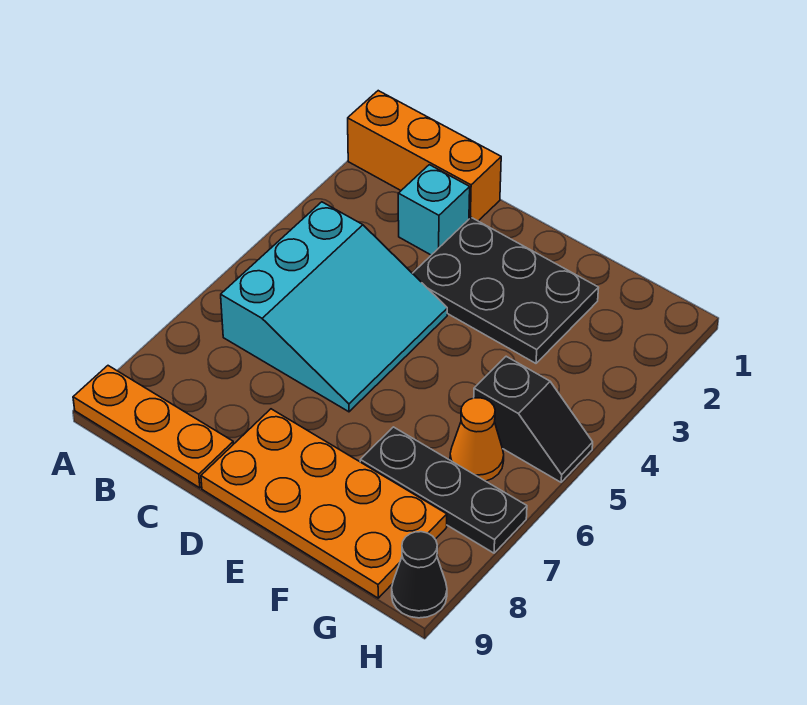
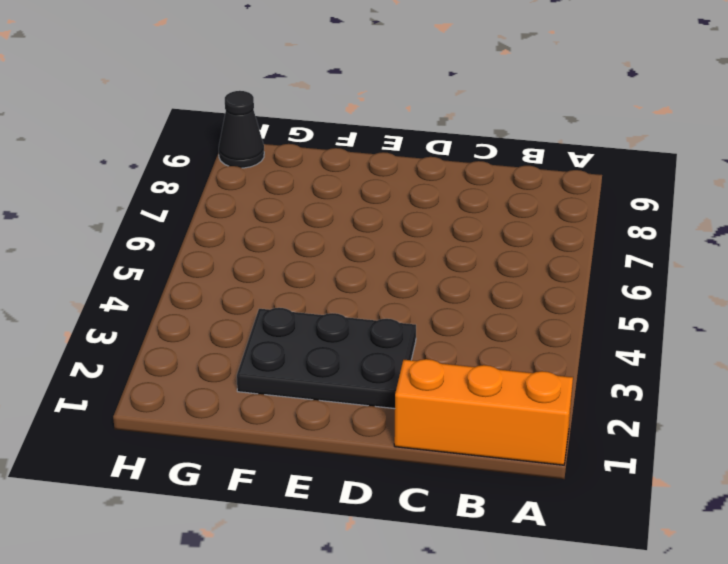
none -> orange 1x3 plate [73,366,233,488]
none -> cyan 3x3 slope [221,202,447,412]

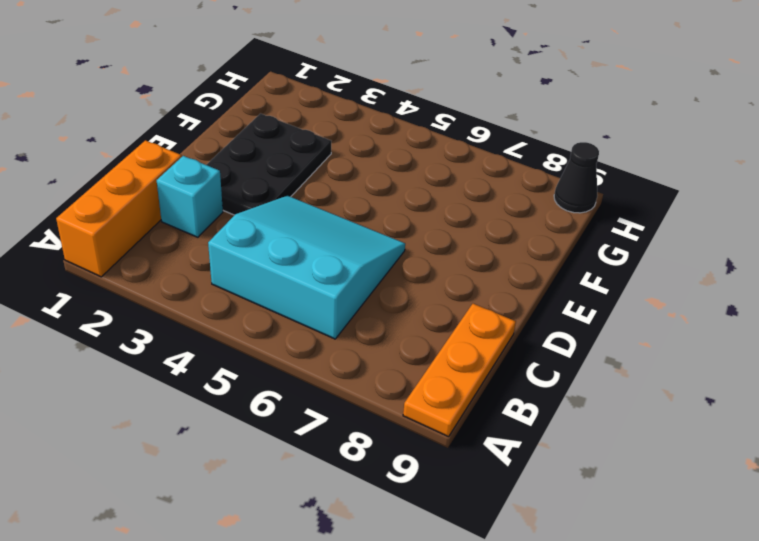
none -> orange 2x4 plate [201,409,447,598]
none -> black 1x3 plate [360,427,527,553]

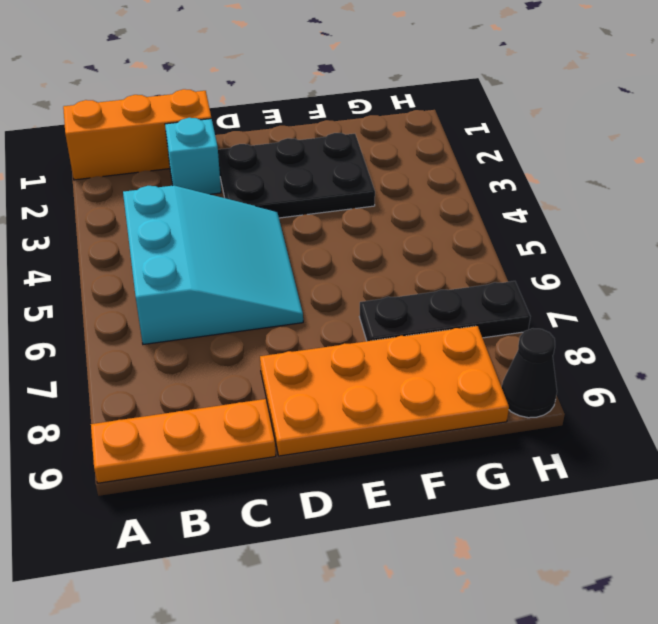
none -> black 1x2 slope [474,356,593,482]
none -> orange 1x1 cone [450,398,504,481]

